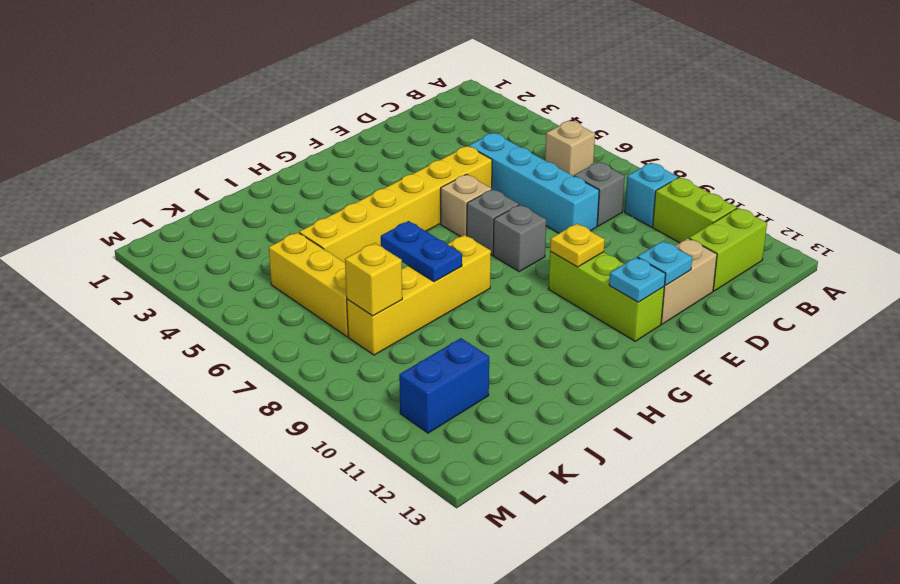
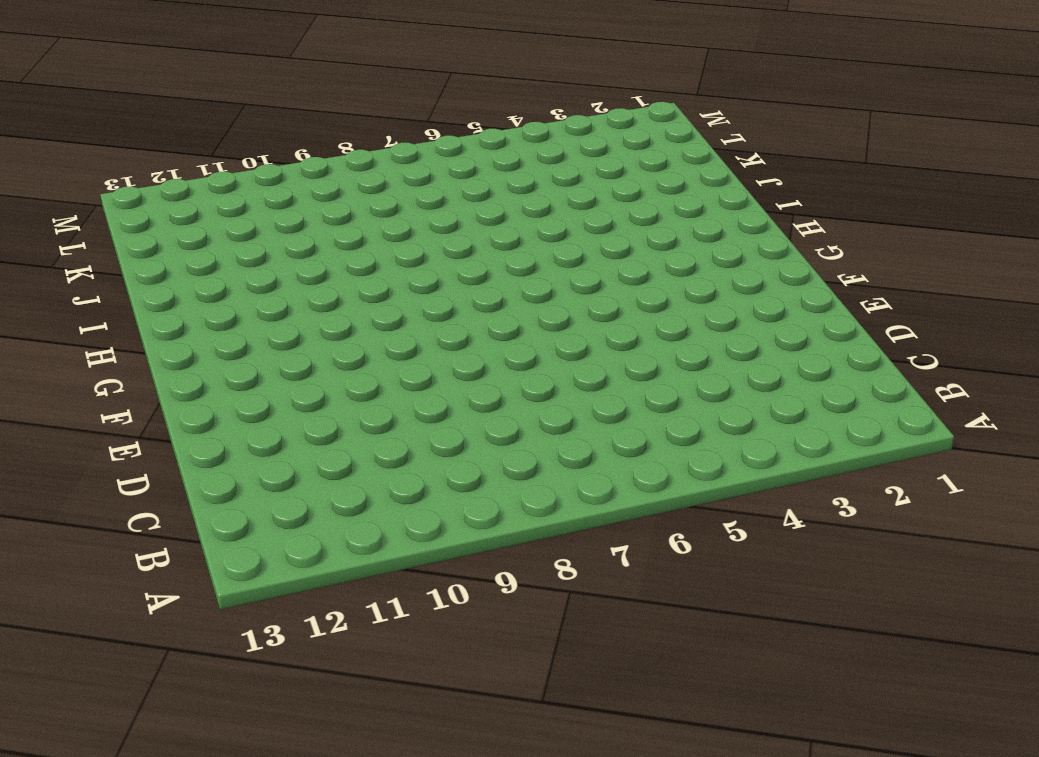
none -> tan 1x1 brick [545,121,595,176]
none -> cyan 1x1 brick [625,163,678,227]
none -> lime 1x2 brick [653,177,737,243]

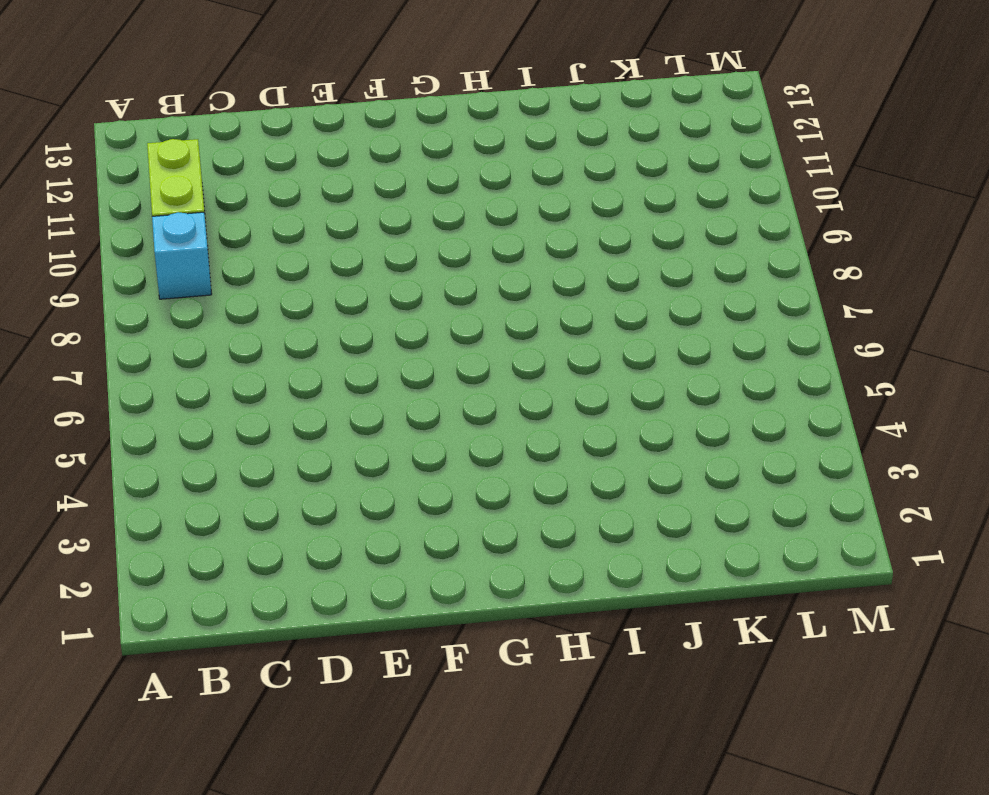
none -> tan 1x1 brick [545,121,595,176]
none -> lime 1x2 brick [689,208,767,291]
none -> grey 1x1 brick [574,162,625,226]

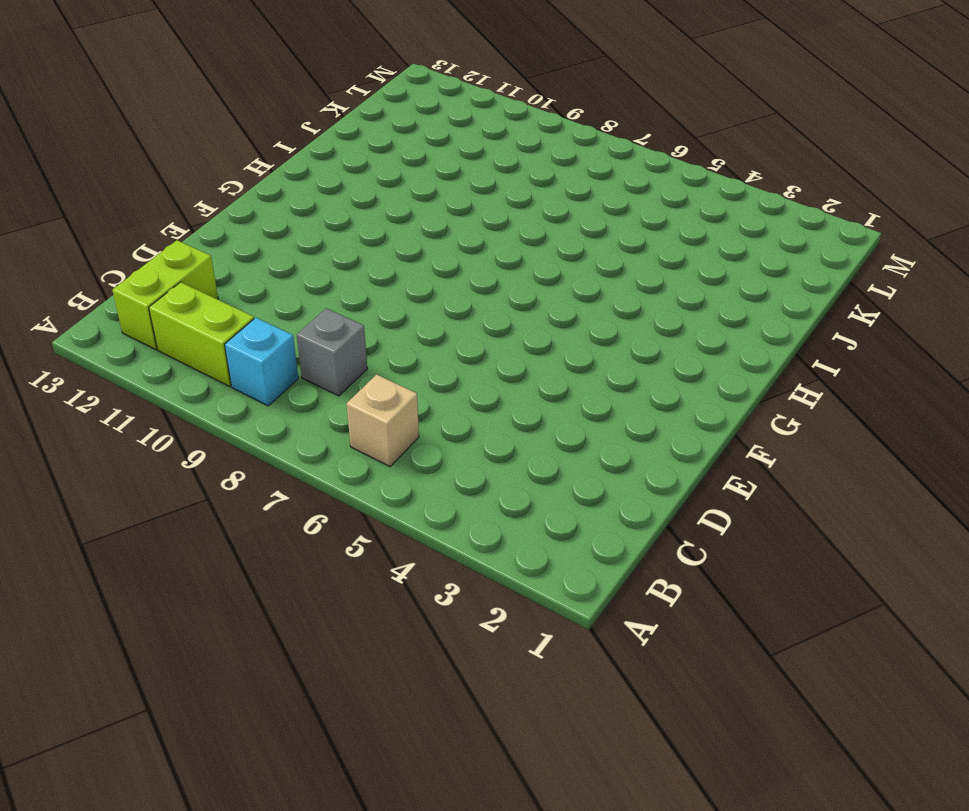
none -> cyan 1x4 brick [469,133,599,233]
none -> tan 1x2 brick [661,238,717,324]
none -> yellow 1x6 brick [299,146,492,262]

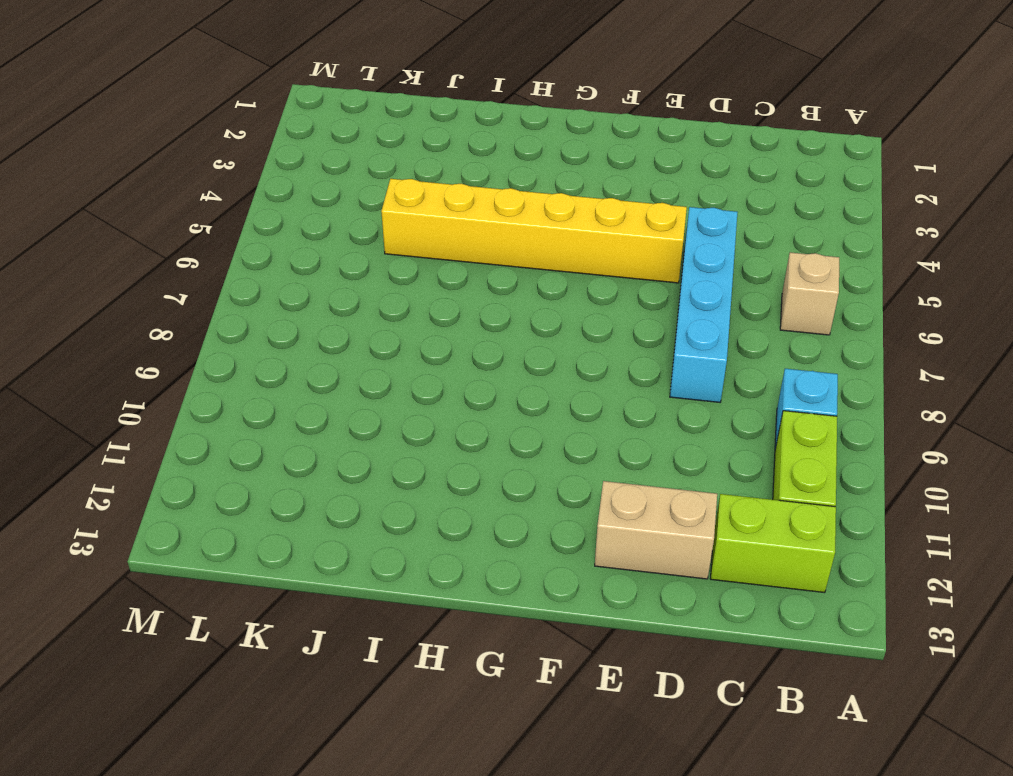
none -> grey 1x1 brick [574,162,625,226]
none -> tan 1x1 brick [441,174,492,237]
none -> grey 1x1 brick [467,189,519,255]

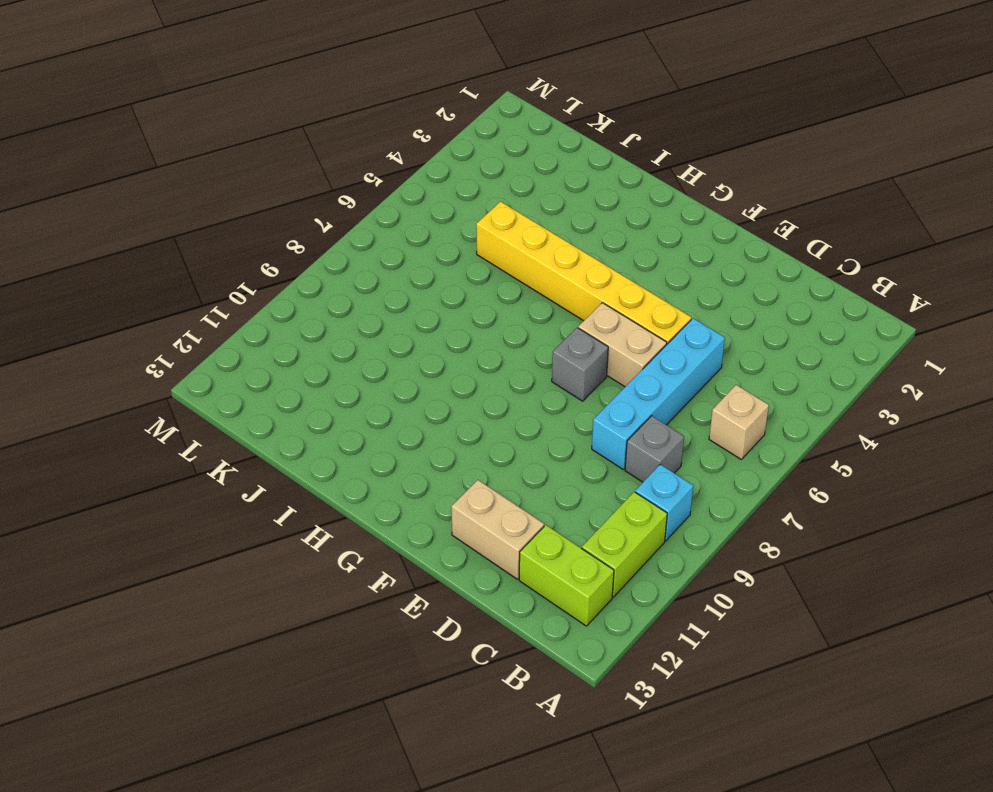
tan 1x2 brick [578,303,667,387] -> tan 1x1 brick [441,174,492,237]
none -> grey 1x1 brick [493,205,546,272]
none -> lime 1x3 brick [548,251,664,341]
none -> yellow 1x4 brick [347,235,491,355]

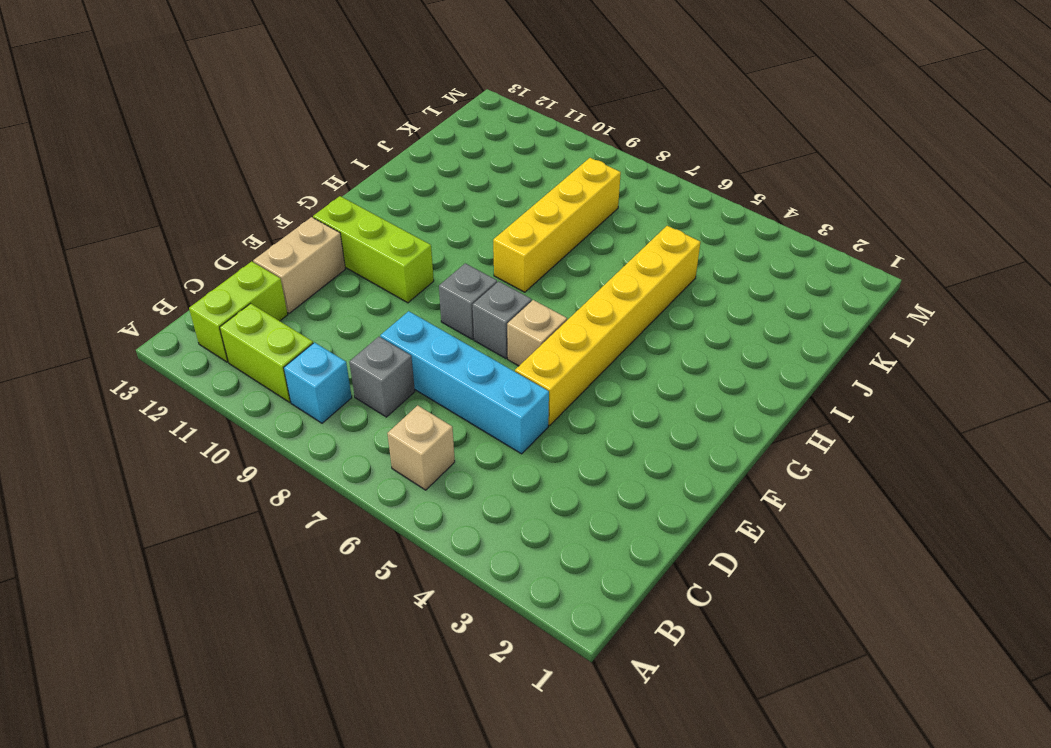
none -> yellow 1x3 brick [269,232,348,337]
none -> blue 1x2 brick [399,338,489,433]
none -> cyan 1x1 plate [637,241,692,285]

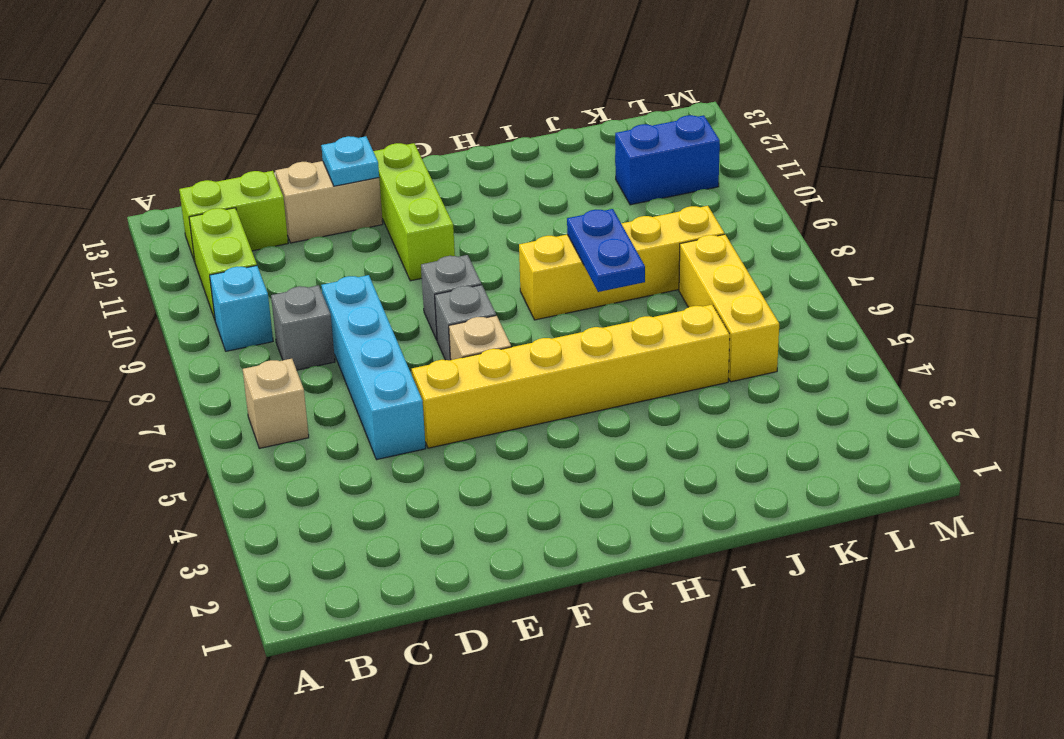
none -> yellow 1x1 plate [550,224,605,267]
none -> cyan 1x1 plate [609,257,665,302]
none -> yellow 1x1 brick [345,243,402,316]

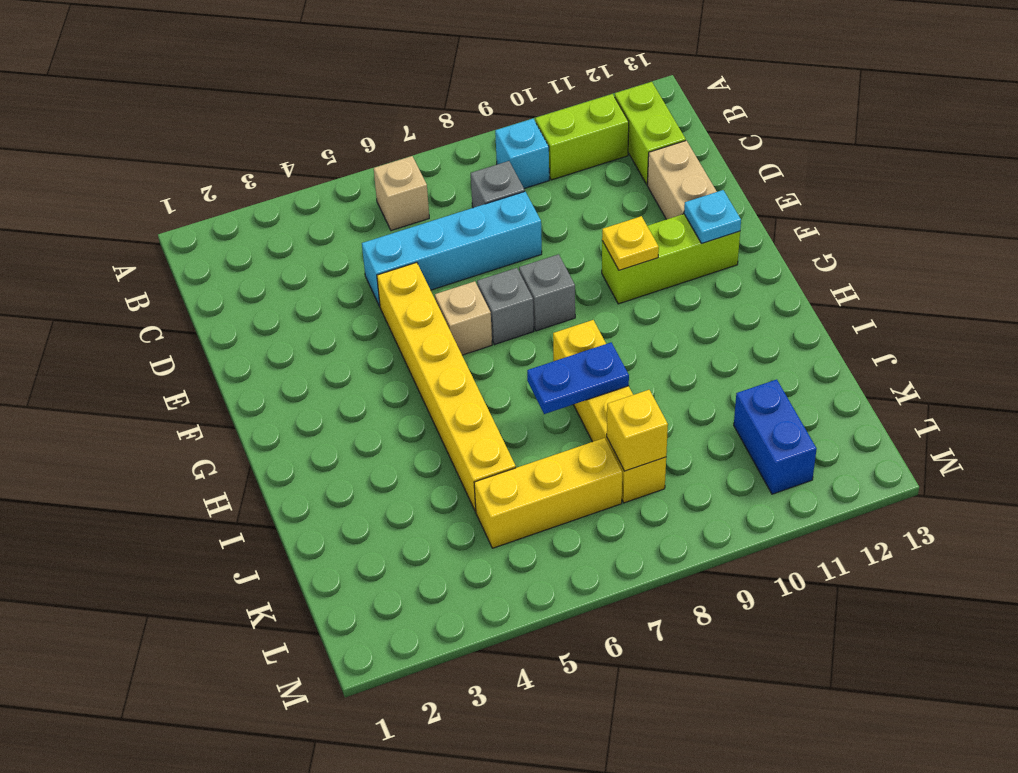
none -> cyan 1x1 plate [637,241,692,285]

